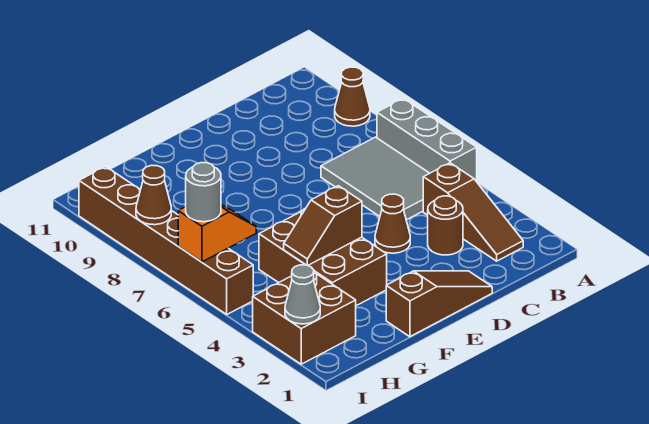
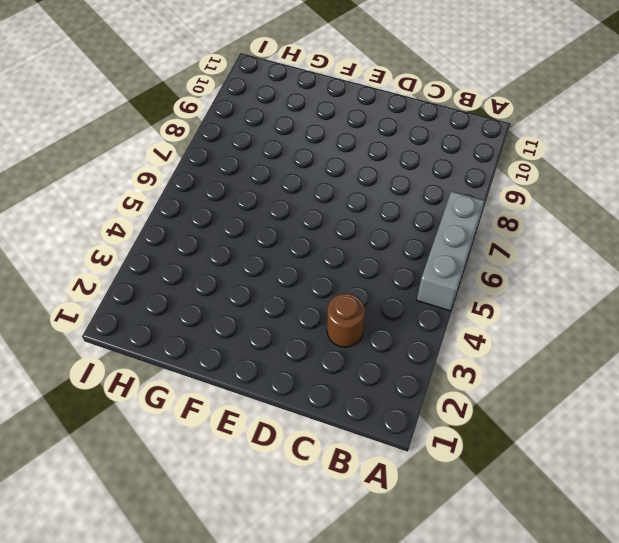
none -> brown 1x1 cone [335,67,370,126]
none -> brown 1x3 slope [423,163,523,261]
none -> grey 2x3 tile [321,137,430,220]

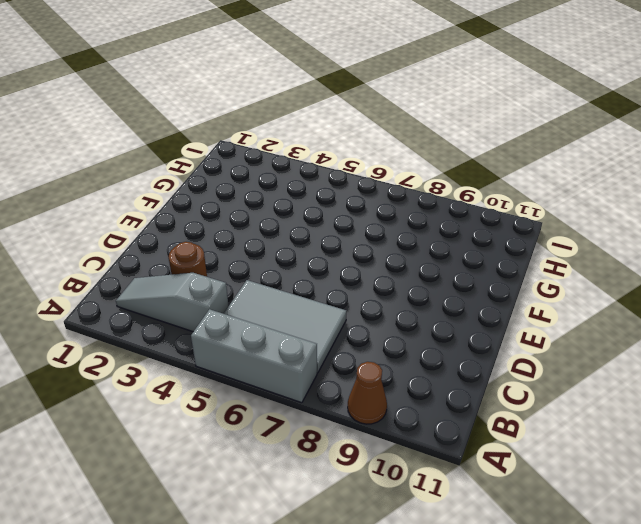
grey 1x3 slope [116,273,229,332] -> brown 1x3 slope [423,163,523,261]
none -> brown 1x3 slope [386,271,492,337]
none -> brown 1x1 cone [375,194,410,253]
none -> brown 2x3 brick [259,208,387,306]

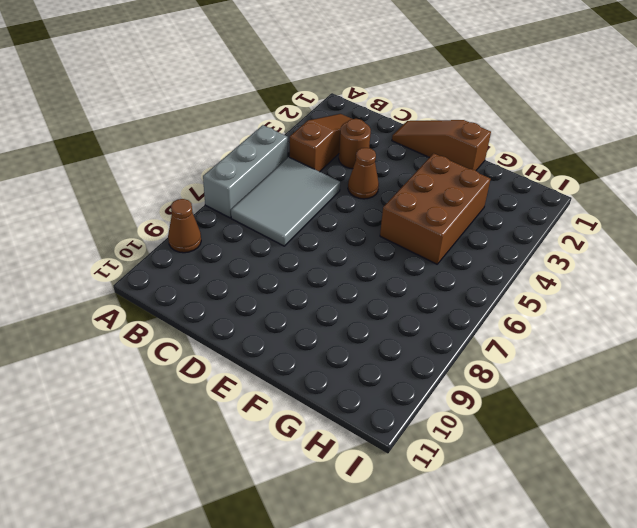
none -> brown 2x2 brick [253,272,356,364]
none -> brown 1x6 brick [79,167,253,314]
none -> brown 1x2 slope [284,186,362,266]

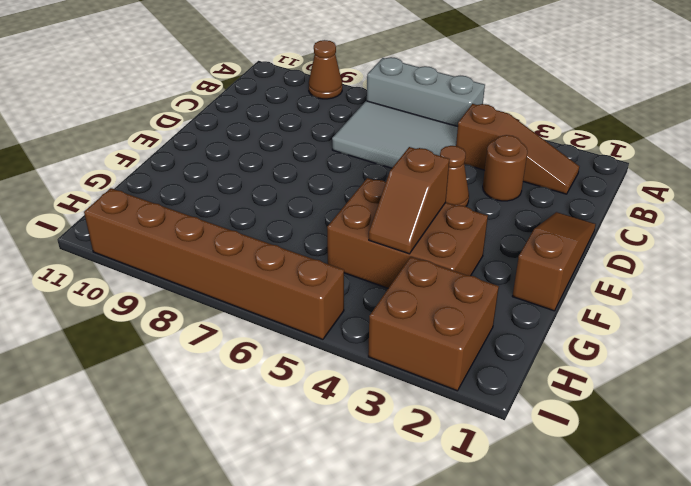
none -> orange 1x2 slope [178,205,256,262]
none -> grey 1x1 cone [285,265,320,324]
none -> brown 1x1 cone [136,165,171,225]

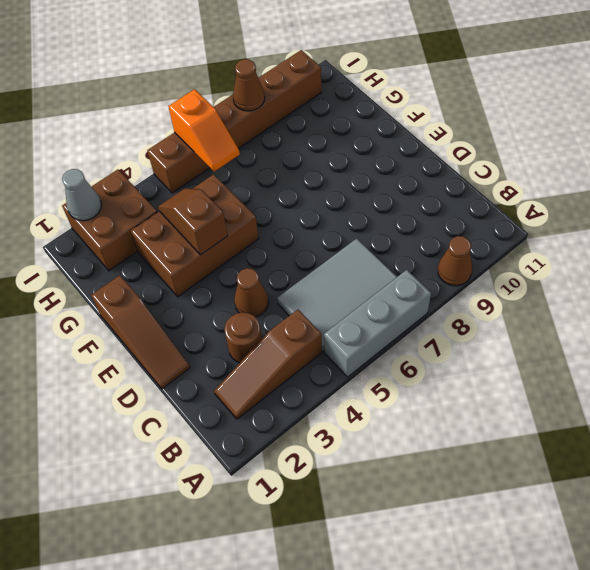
none -> grey 1x1 round brick [186,163,221,222]

